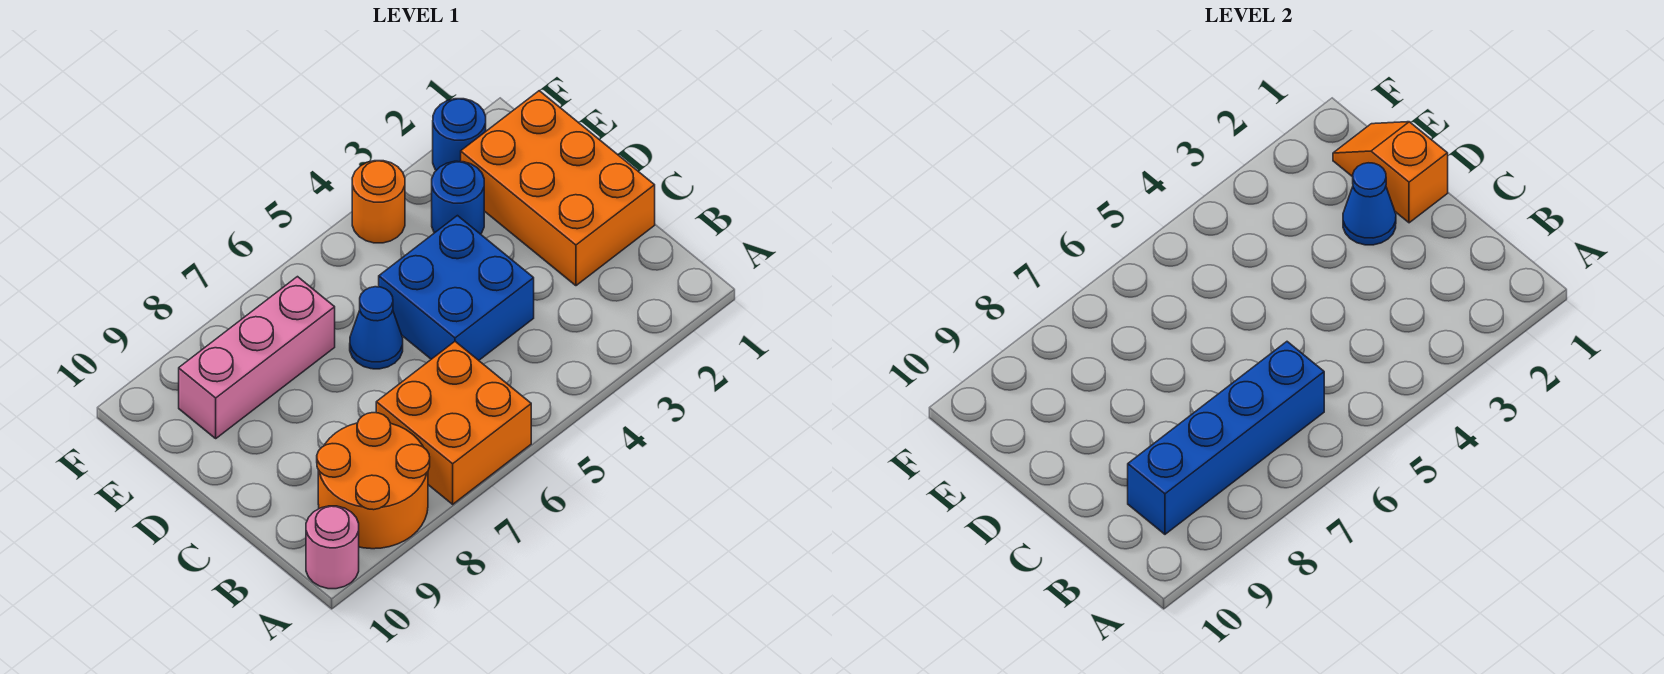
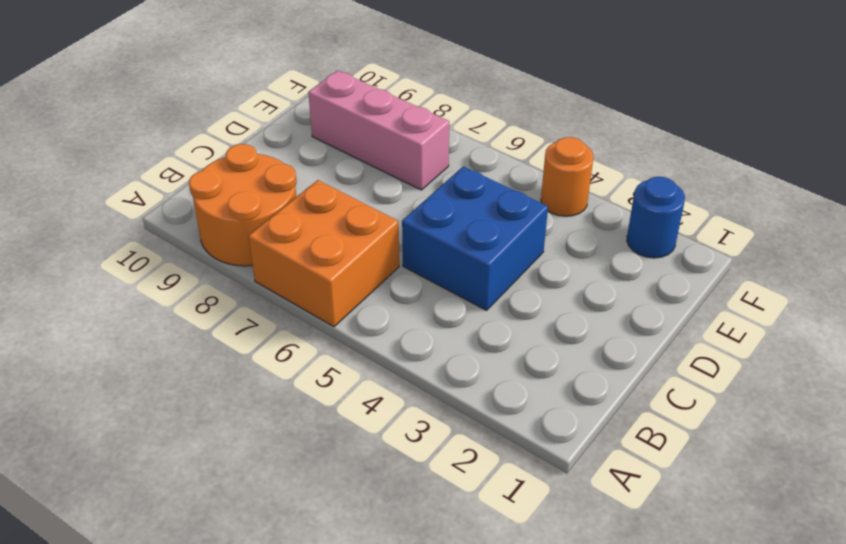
none -> pink 1x1 round brick [306,506,359,589]
none -> orange 2x3 brick [461,91,655,286]
none -> blue 1x1 cone [350,287,403,369]

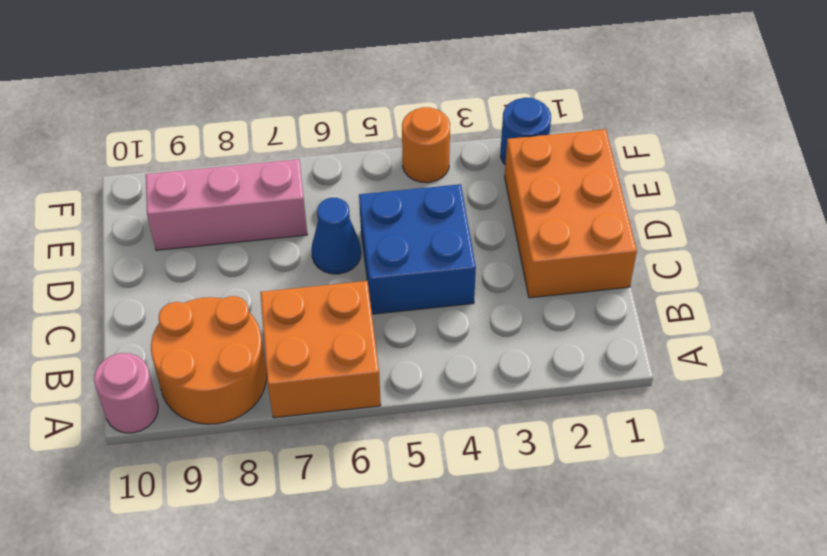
none -> blue 1x1 round brick [432,161,484,234]
none -> blue 1x4 brick [1128,342,1324,534]
none -> orange 1x2 slope [1333,122,1448,223]

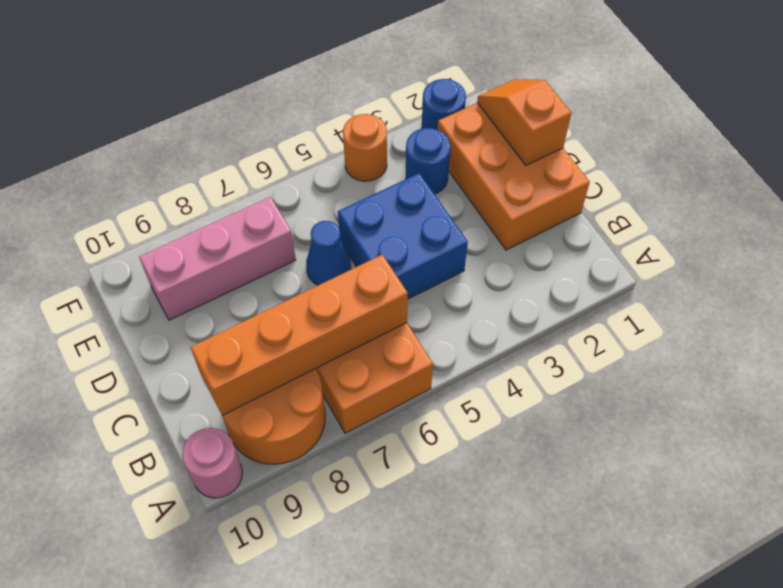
orange 1x4 brick [190,255,408,415] -> blue 1x4 brick [1128,342,1324,534]
none -> blue 1x1 cone [1343,163,1396,245]

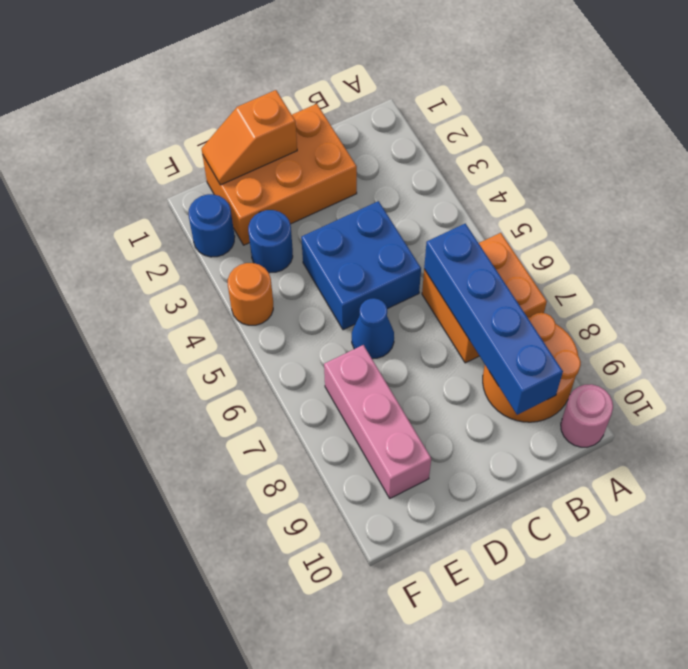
none -> blue 1x1 cone [1343,163,1396,245]

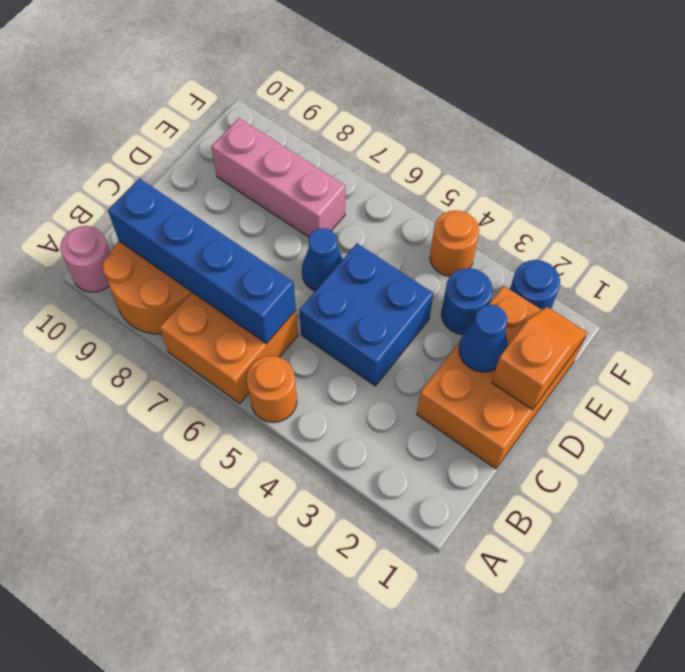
orange 1x1 round brick [246,356,297,422] -> none

